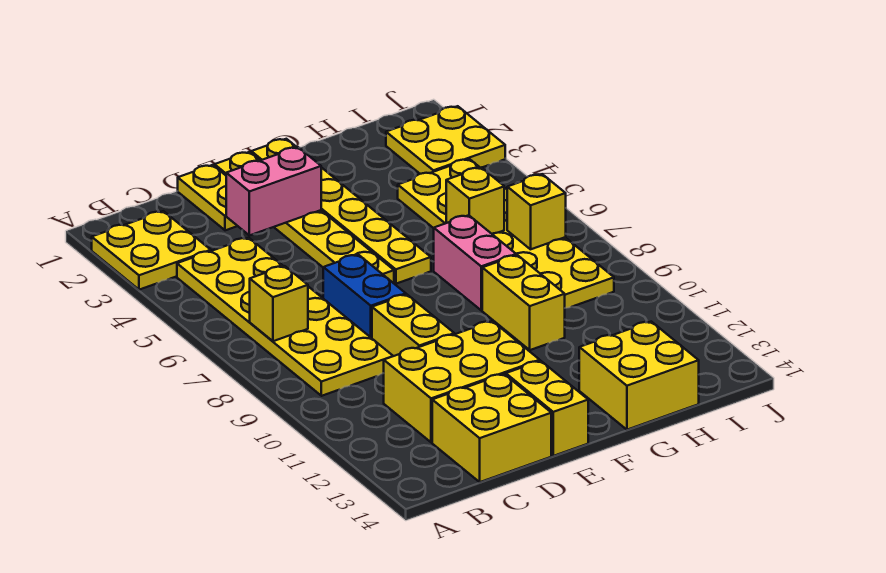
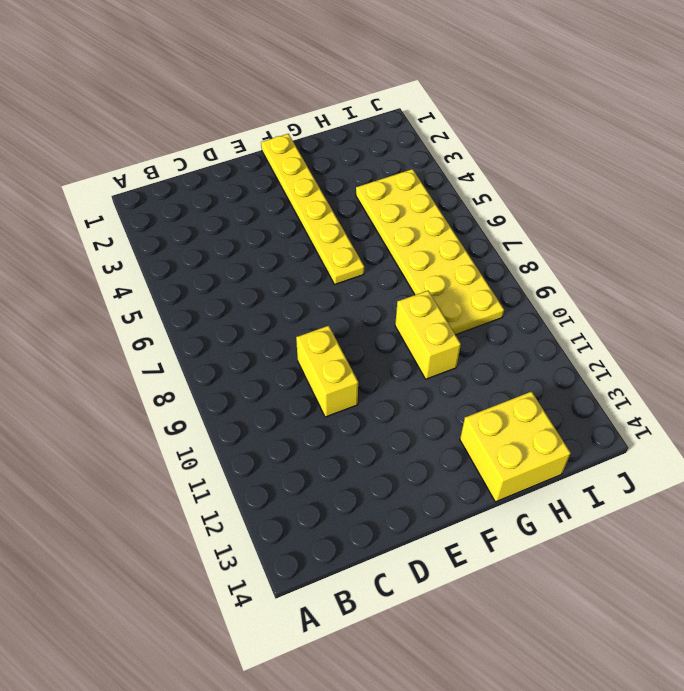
none -> yellow 2x2 plate [92,211,211,290]
none -> yellow 2x6 plate [177,238,393,396]
none -> yellow 2x3 brick [384,321,540,442]

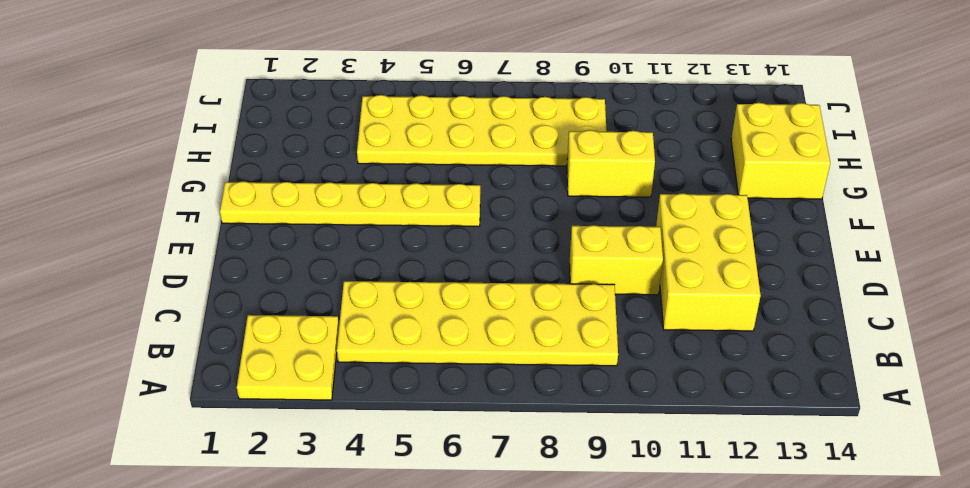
none -> yellow 2x2 brick [432,374,551,482]
none -> yellow 1x2 plate [178,165,237,230]
none -> blue 1x2 brick [323,255,406,338]

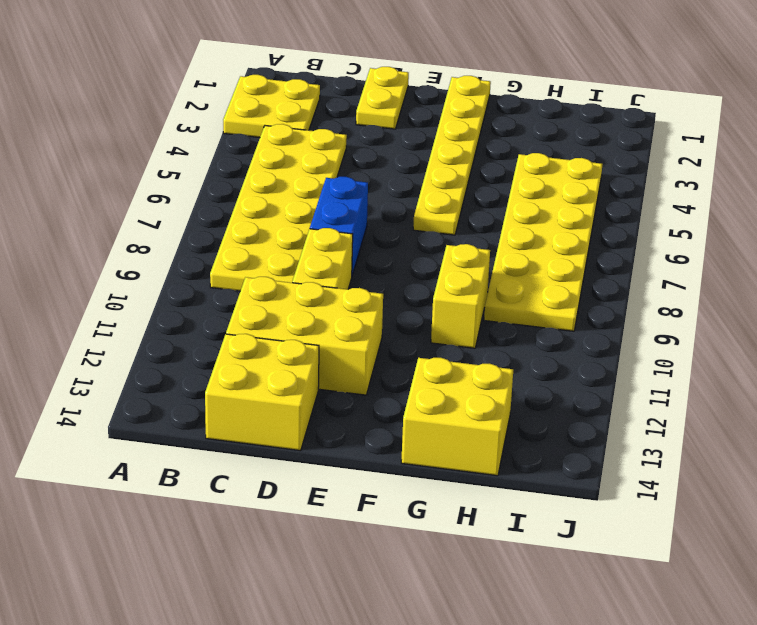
none -> yellow 1x6 plate [215,152,394,283]
none -> yellow 1x2 brick [506,361,588,456]
none -> pink 1x2 brick [434,215,516,310]

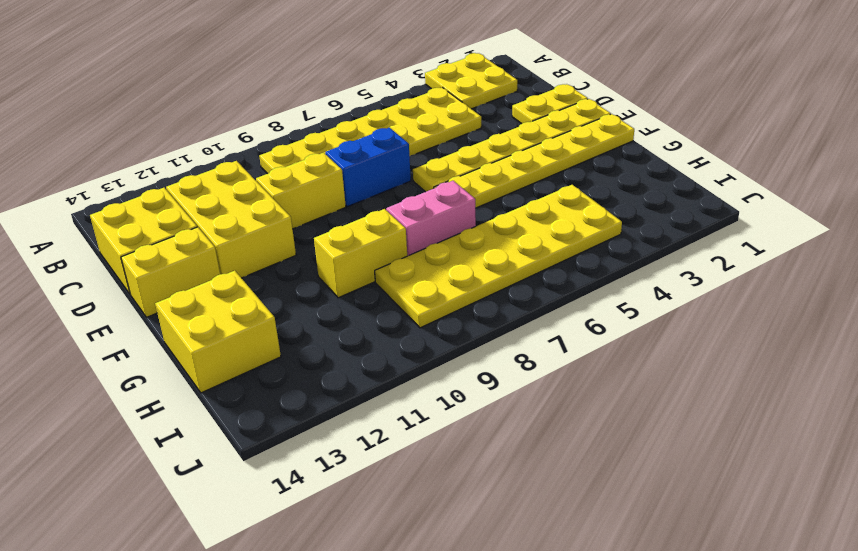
none -> yellow 2x2 plate [386,106,505,174]
none -> yellow 1x1 brick [250,266,308,341]
none -> pink 1x2 brick [226,147,321,235]

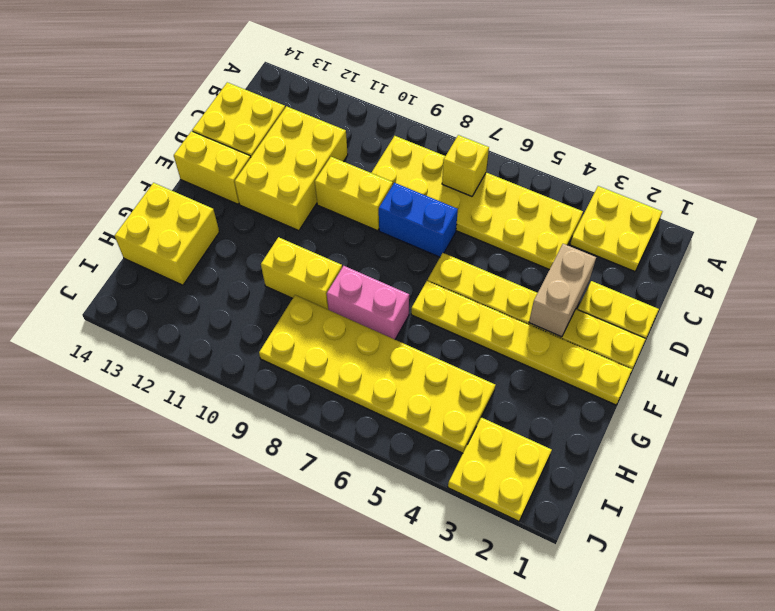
tan 1x2 brick [529,244,596,337] -> pink 1x2 brick [226,147,321,235]
none -> yellow 1x1 brick [446,167,504,234]
none -> yellow 1x1 brick [507,174,566,249]

